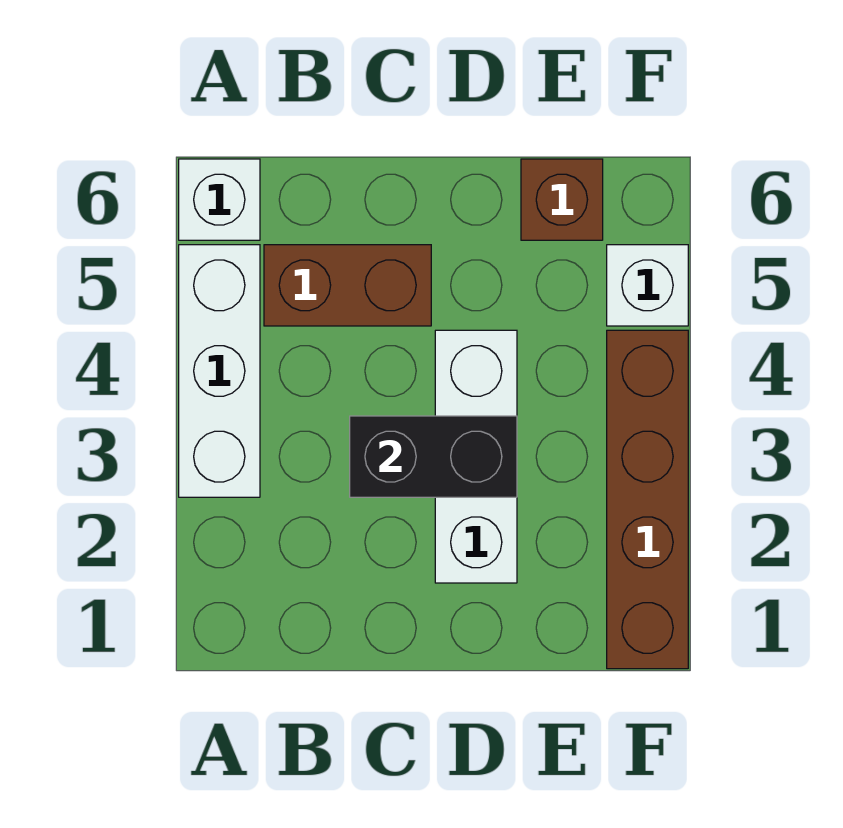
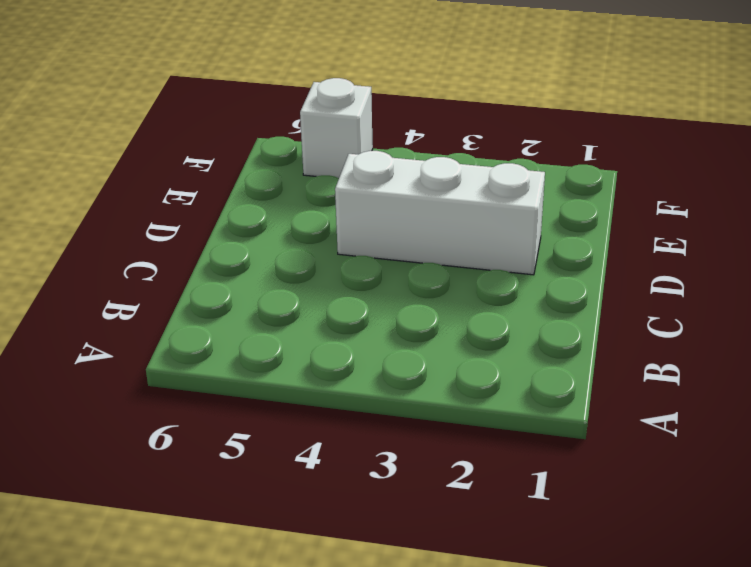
none -> white 1x3 brick [179,245,260,497]
none -> white 1x1 brick [179,159,260,240]

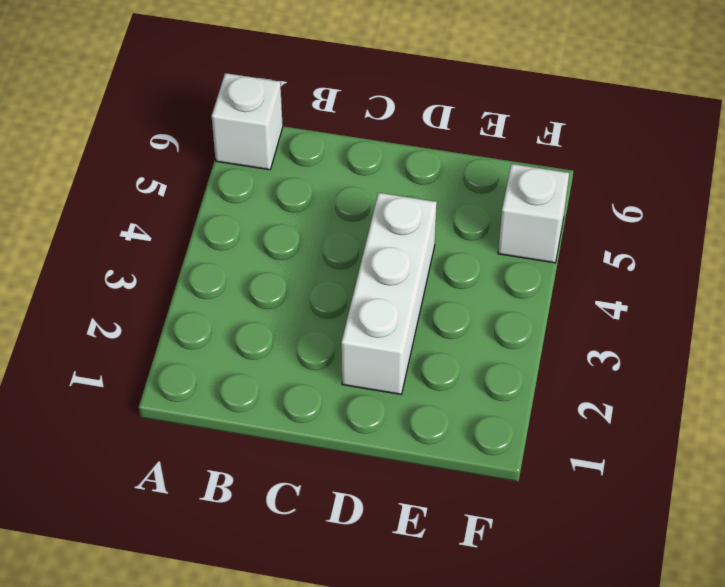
none -> white 1x3 brick [179,245,260,497]
none -> brown 1x2 brick [264,245,431,326]

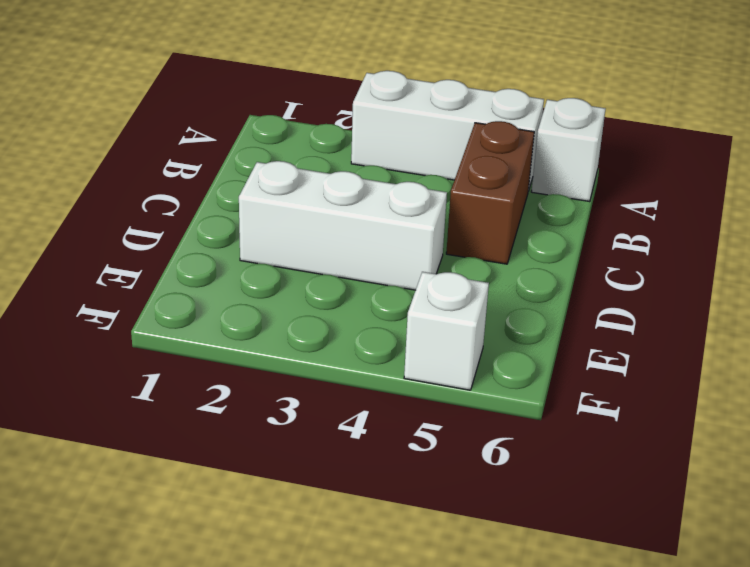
none -> brown 1x1 brick [521,159,603,240]
none -> brown 1x4 brick [607,330,688,669]

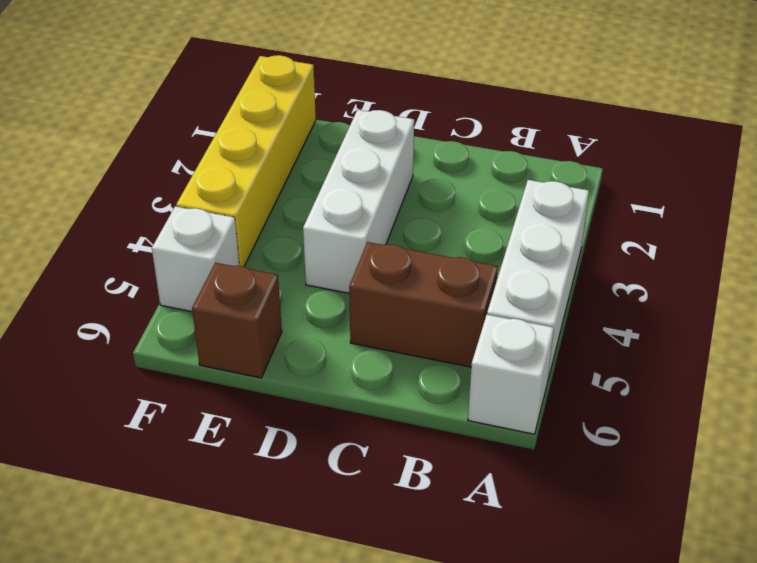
yellow 1x4 brick [176,55,316,267] -> brown 1x4 brick [607,330,688,669]
none -> black 1x2 brick [350,416,517,497]

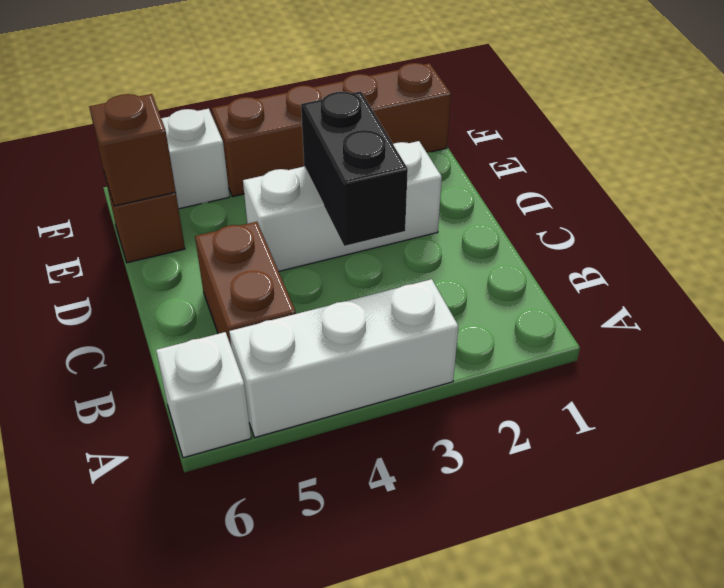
brown 1x1 brick [89,94,176,206] -> none

